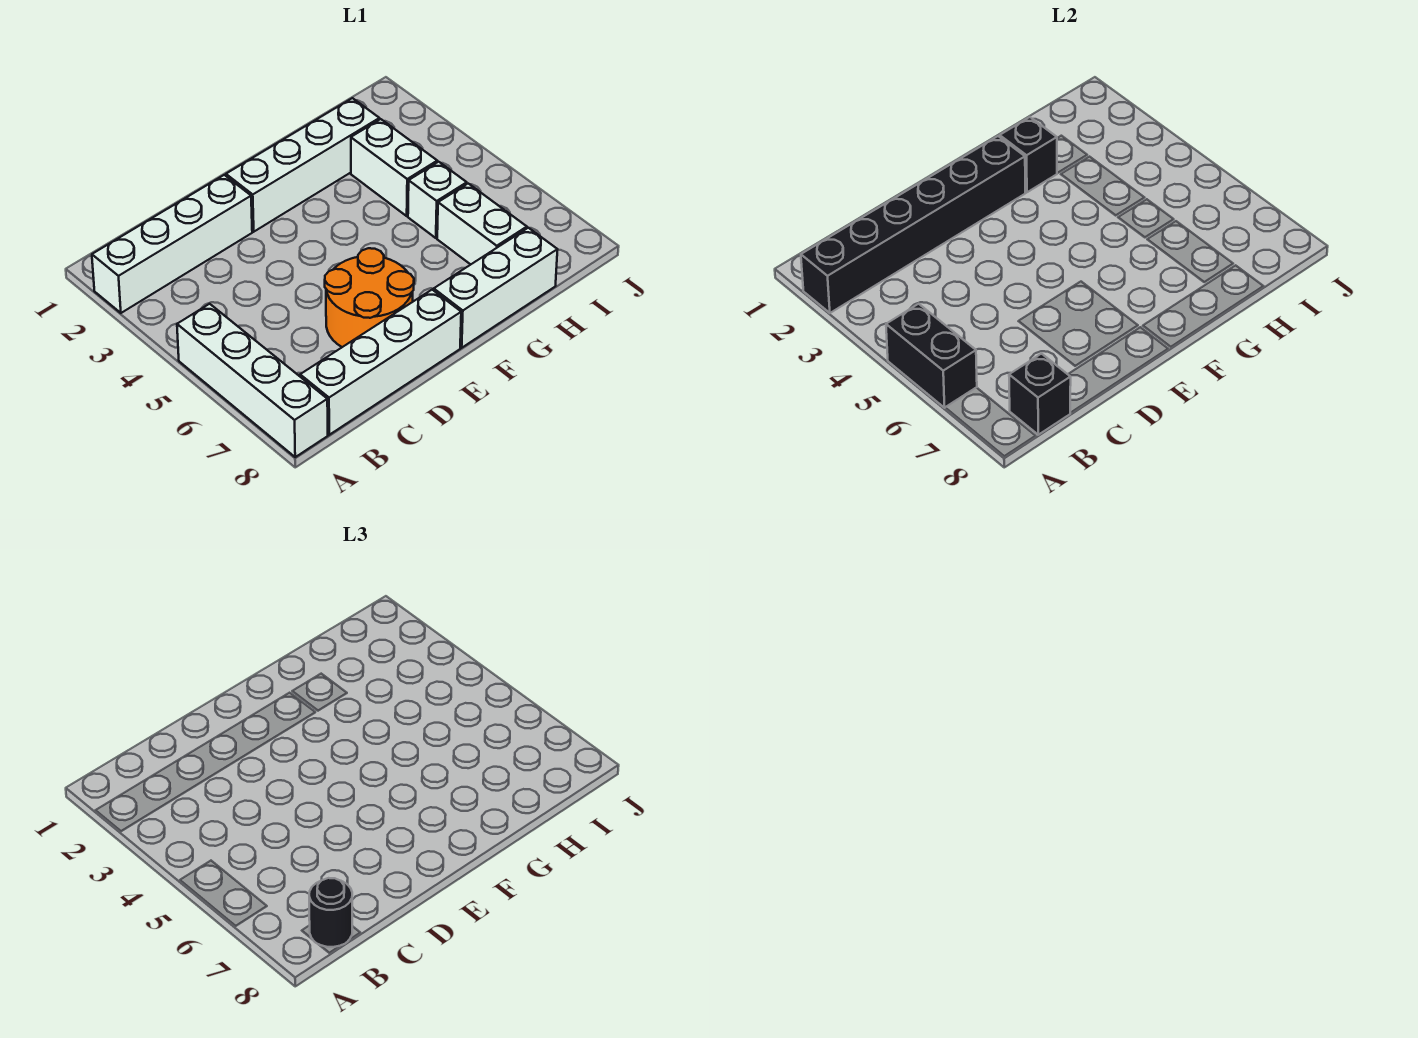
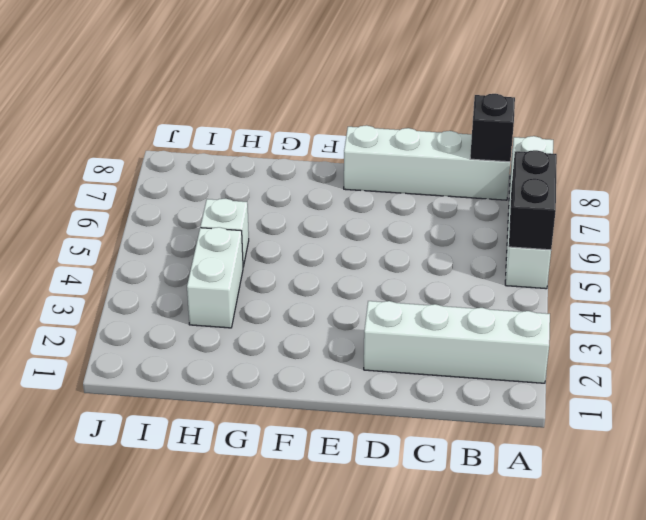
none -> orange 2x2 round brick [325,248,414,347]
none -> white 1x4 brick [226,98,379,232]
none -> white 1x3 brick [434,228,558,348]

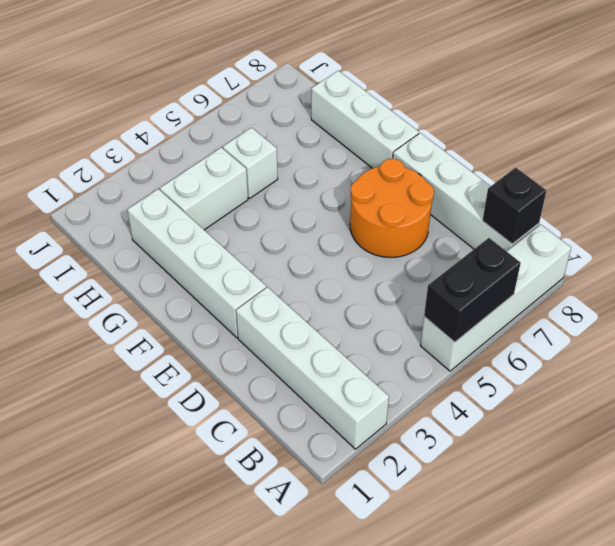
none -> white 1x2 brick [437,184,527,265]
none -> black 1x6 brick [801,136,1025,313]
none -> black 1x1 brick [1000,117,1057,192]

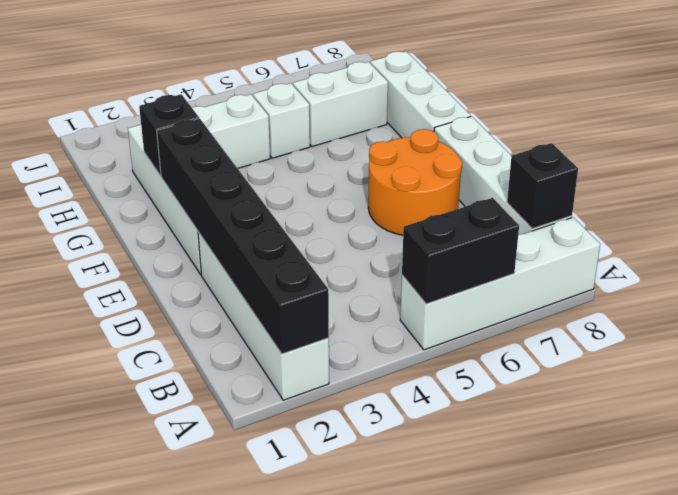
none -> black 1x1 round brick [309,878,352,947]

